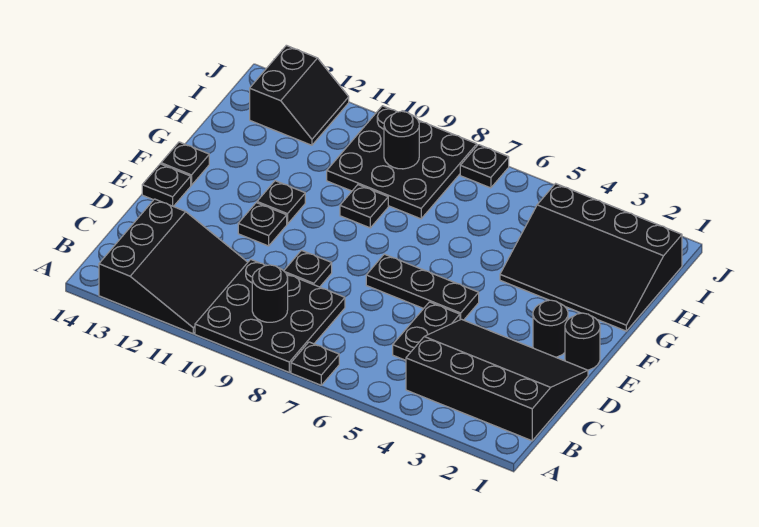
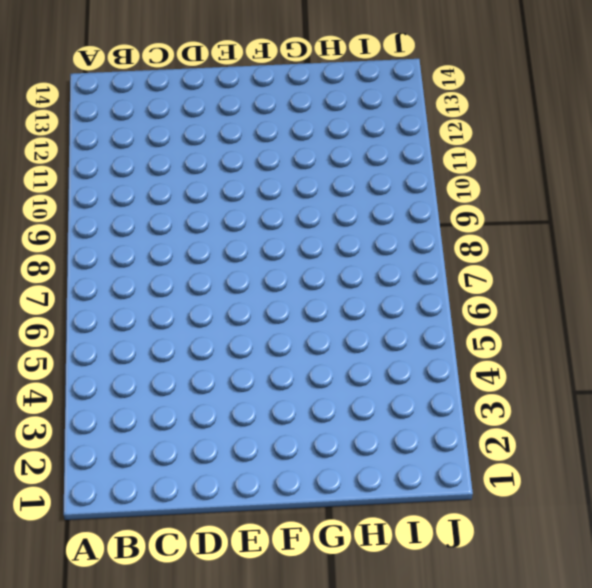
none -> black 1x1 plate [291,342,339,385]
none -> black 3x3 plate [195,259,345,372]
none -> black 3x3 slope [99,199,248,334]

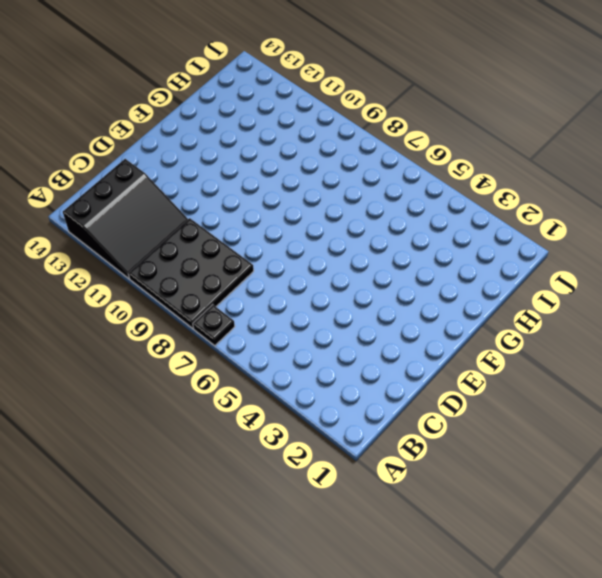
none -> black 3x4 slope [406,319,588,441]
none -> black 1x2 plate [393,302,460,360]
none -> black 1x1 plate [284,250,332,287]

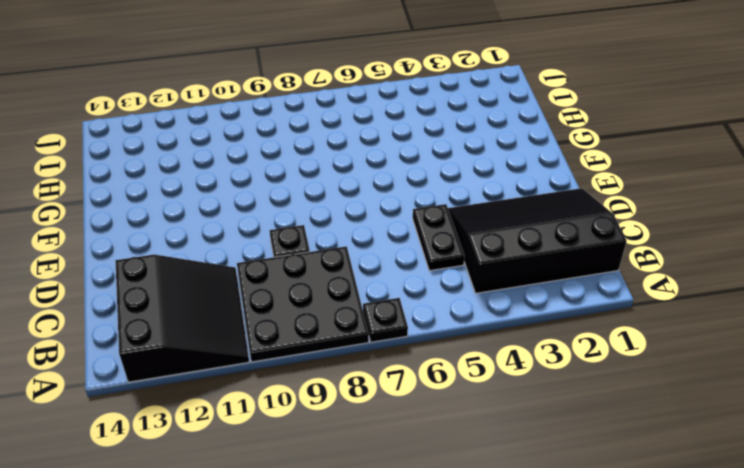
none -> black 1x1 round brick [565,313,600,370]
none -> black 1x1 round brick [533,300,568,357]
none -> black 1x3 plate [366,254,479,320]

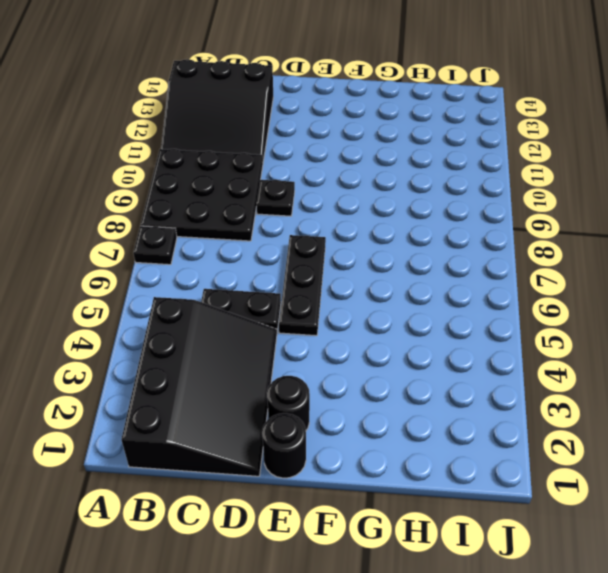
none -> black 1x1 plate [238,203,287,246]
none -> black 1x1 plate [142,164,191,206]
none -> black 1x1 plate [257,181,305,224]

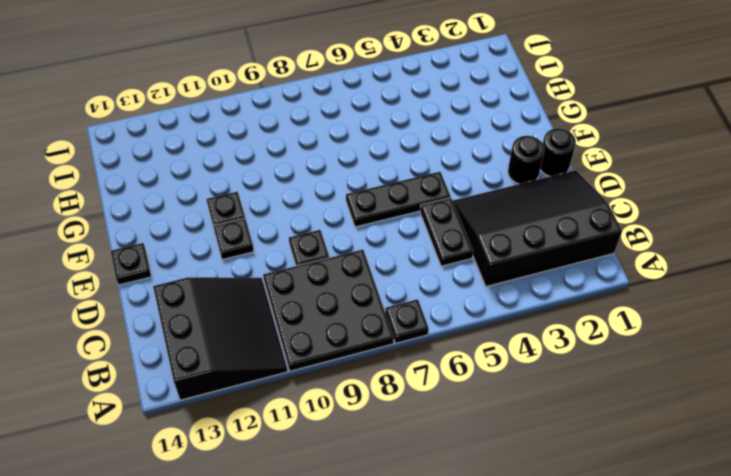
none -> black 1x1 plate [161,142,209,185]
none -> black 3x4 slope [500,184,682,331]
none -> black 1x1 plate [340,185,388,228]

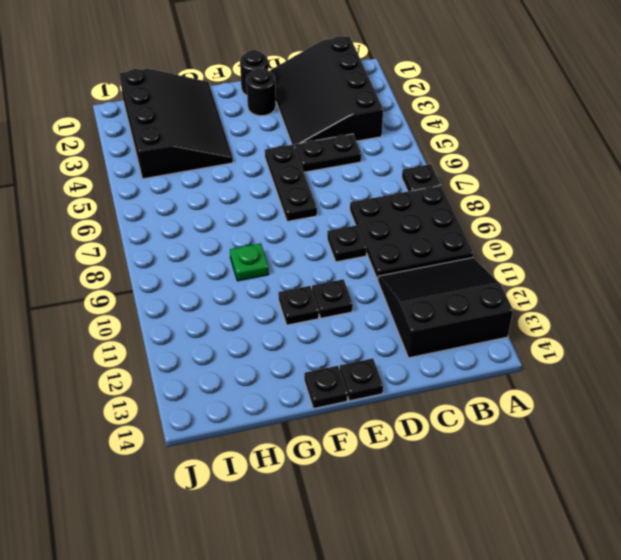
green 1x1 plate [230,243,269,281] -> black 1x1 plate [340,185,388,228]
none -> black 3x3 plate [327,106,477,219]
none -> black 2x2 slope [250,45,349,145]
none -> black 1x1 plate [460,145,509,188]

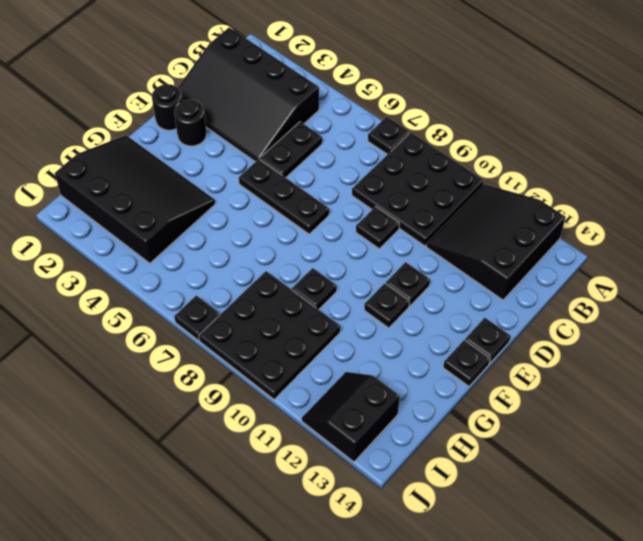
none -> black 1x1 round brick [252,265,288,322]
none -> black 1x1 round brick [384,111,419,169]

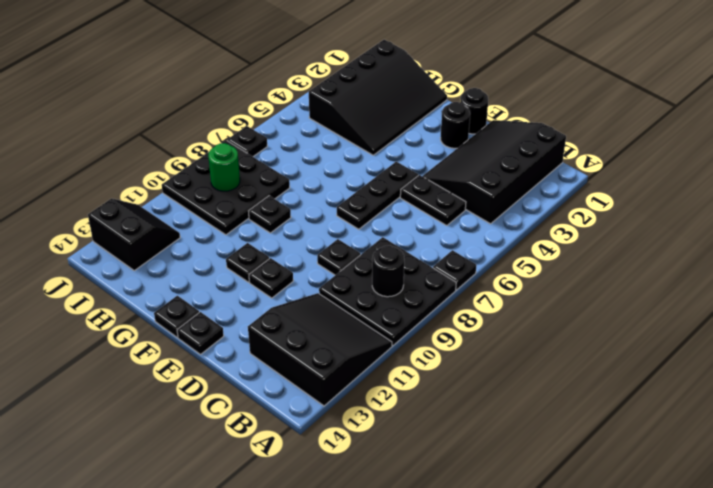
green 1x1 round brick [208,143,240,191] -> black 1x1 round brick [384,111,419,169]

